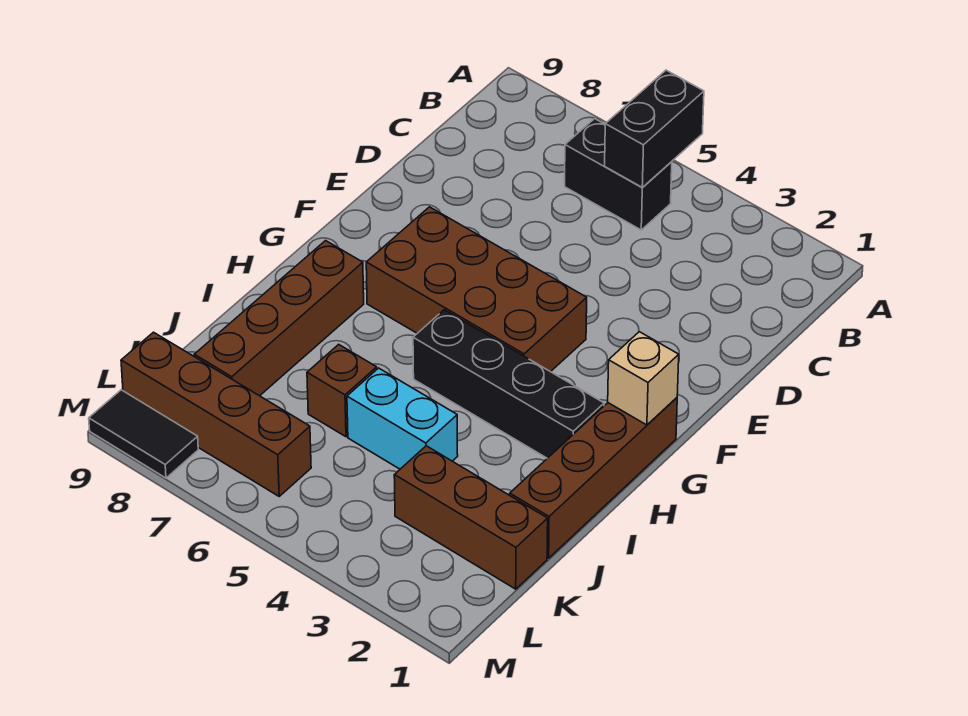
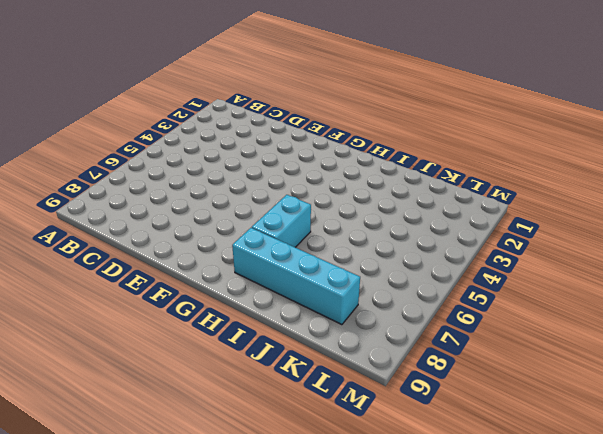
cyan 1x2 brick [252,195,311,247] -> cyan 1x2 brick moved to [347,368,458,469]
cyan 1x4 brick [232,228,360,325] -> brown 1x4 brick [194,241,364,396]
none -> black 1x2 brick [565,119,672,230]
none -> brown 2x4 brick [366,207,587,372]
none -> brown 1x4 brick [510,398,677,558]

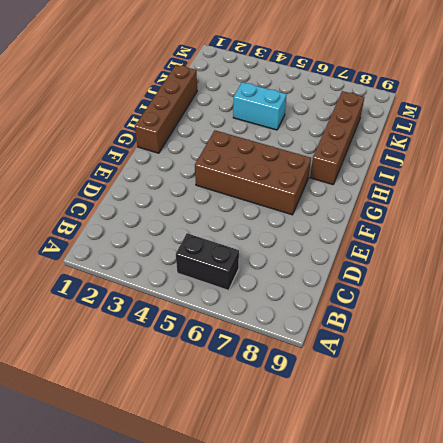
none -> black 1x4 brick [413,310,604,458]
none -> brown 1x1 brick [307,344,377,437]
none -> brown 1x3 brick [394,446,548,589]

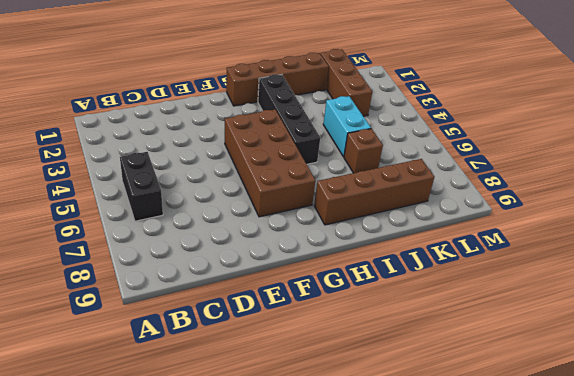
none -> brown 1x4 brick [121,332,311,496]
none -> black 1x2 tile [89,390,198,478]
none -> black 1x2 brick [605,70,704,188]

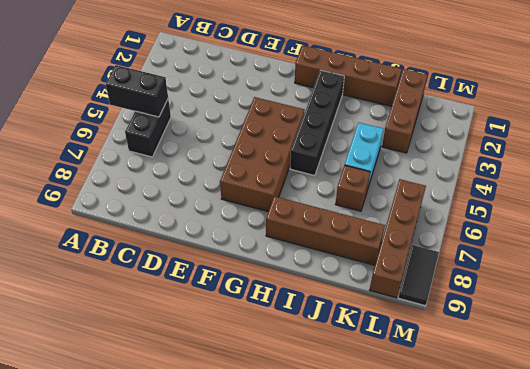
none -> tan 1x1 brick [608,332,679,425]

